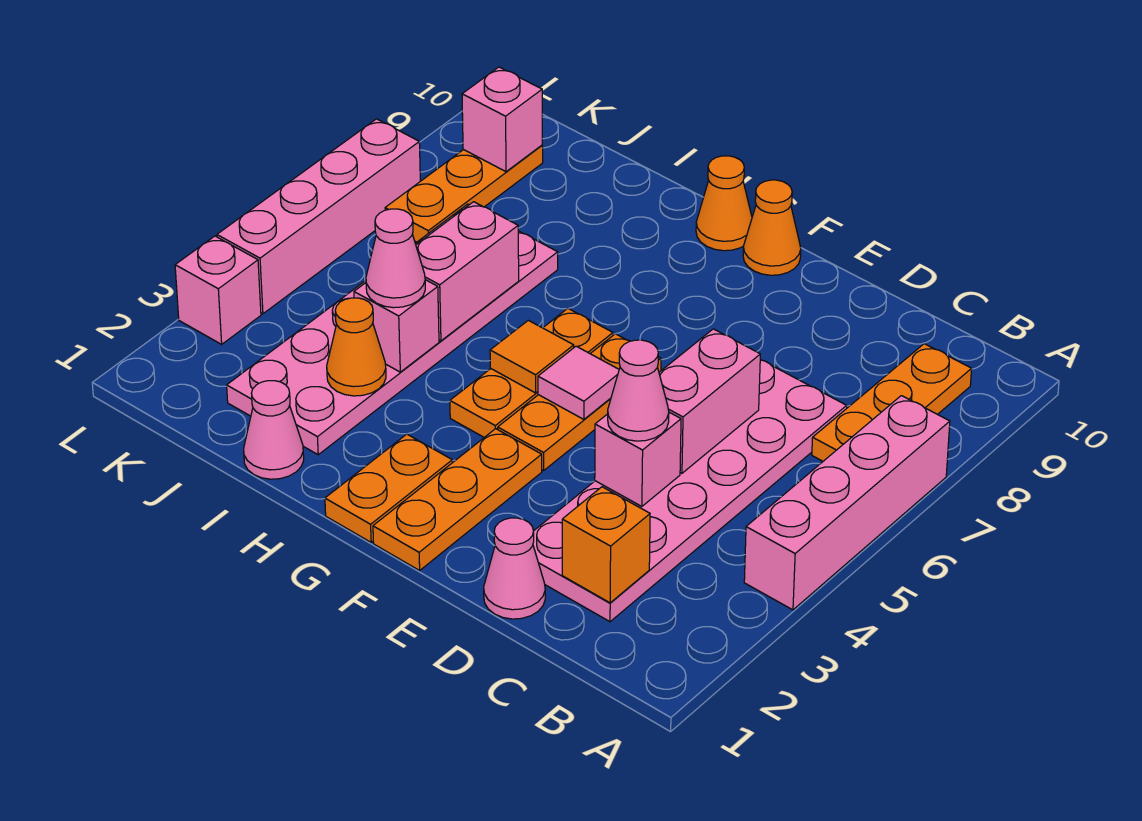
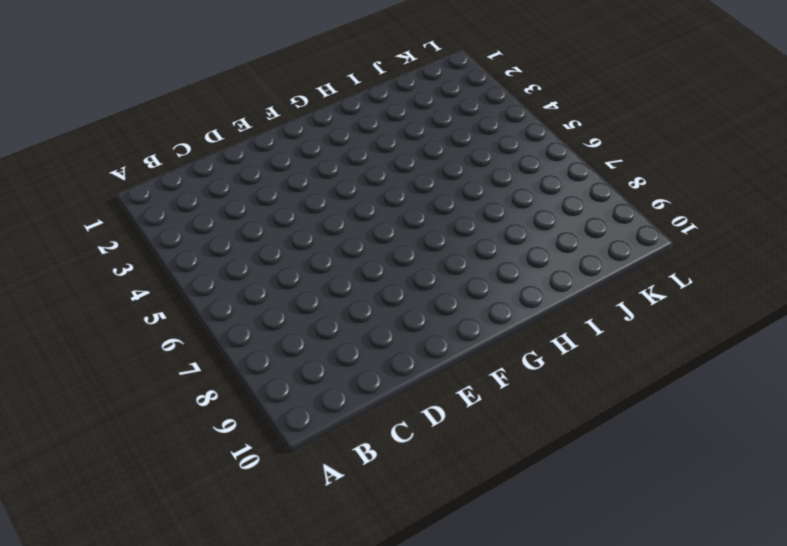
none -> pink 1x4 brick [744,396,950,610]
none -> orange 1x3 plate [812,344,972,461]
none -> pink 2x6 plate [533,360,847,622]

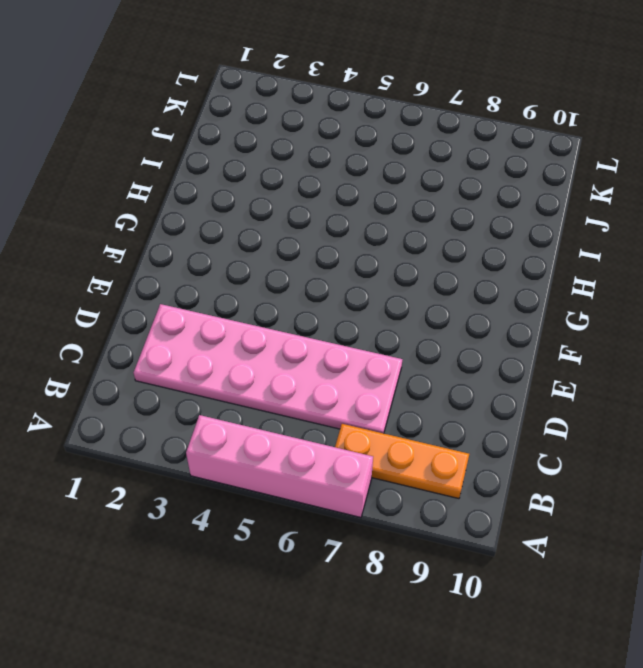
none -> pink 1x1 cone [484,518,545,619]
none -> orange 1x3 plate [373,429,542,570]
none -> orange 1x3 plate [498,334,661,471]

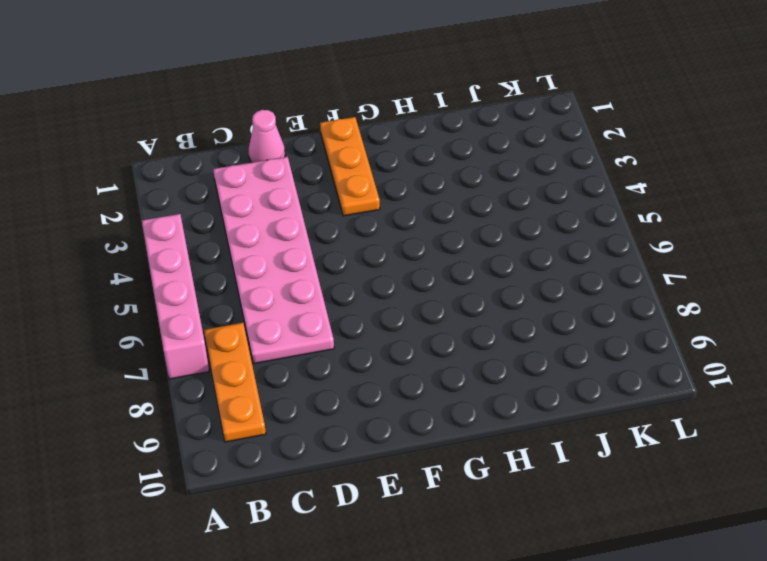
none -> orange 1x3 plate [498,334,661,471]
none -> orange 1x1 cone [743,180,801,275]
none -> orange 1x2 plate [325,434,452,542]

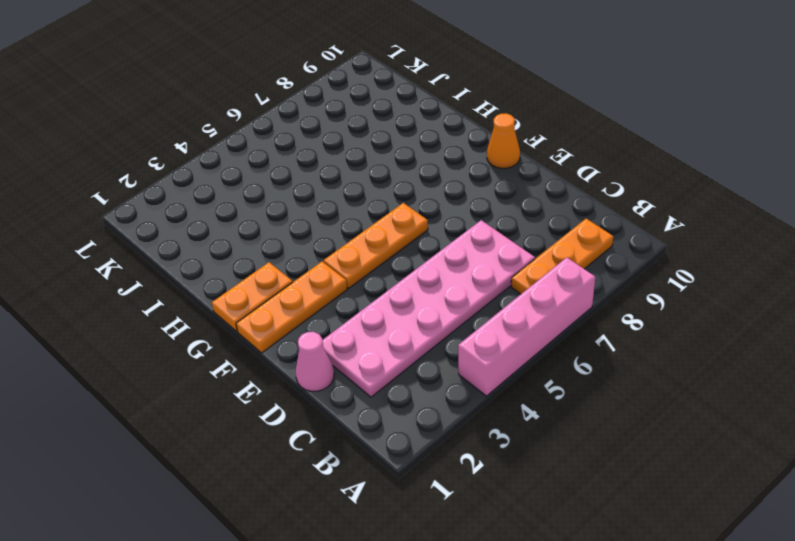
none -> orange 1x3 plate [450,308,613,437]
none -> orange 1x1 cone [696,156,752,251]
none -> pink 1x1 cone [244,381,304,479]

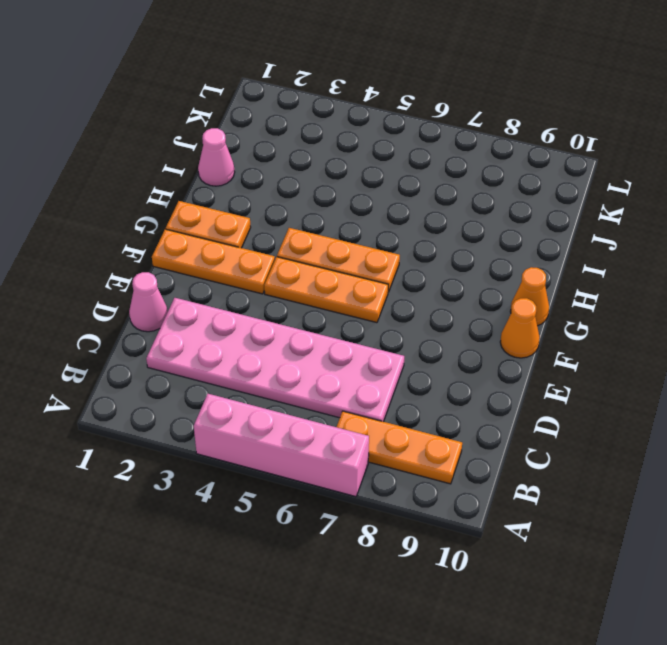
none -> pink 2x6 plate [227,204,558,455]
none -> orange 1x3 plate [385,145,543,242]
none -> pink 1x1 brick [175,236,261,344]

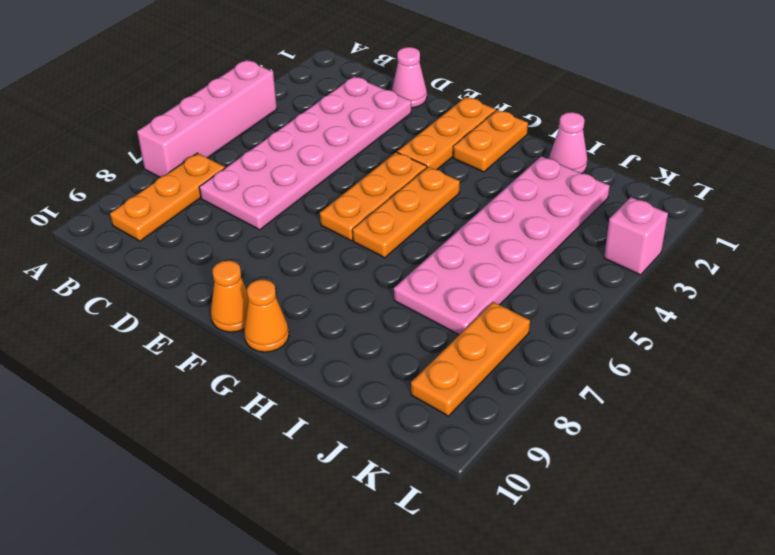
none -> pink 1x4 brick [217,119,420,314]
none -> orange 1x1 brick [562,487,650,603]
none -> pink 1x1 brick [595,412,681,507]

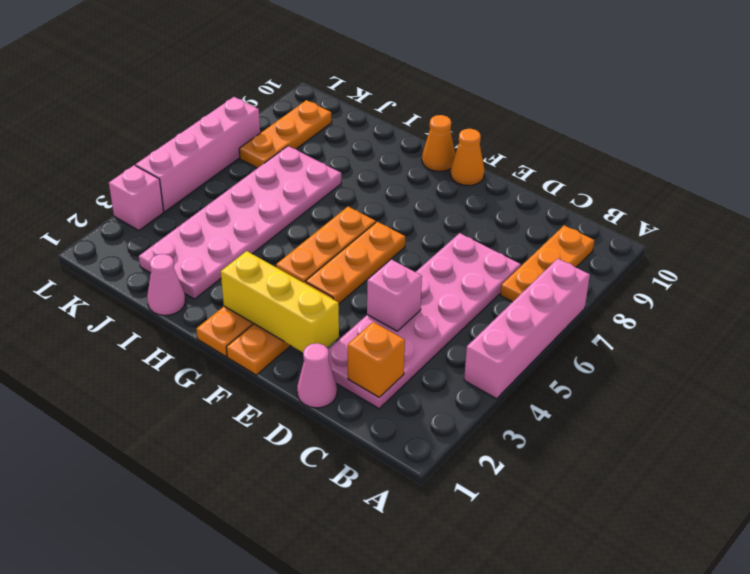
yellow 1x3 brick [221,251,339,352] -> none
none -> pink 1x2 brick [659,329,760,473]
none -> pink 1x1 tile [538,346,619,419]
none -> orange 1x1 tile [490,320,574,393]

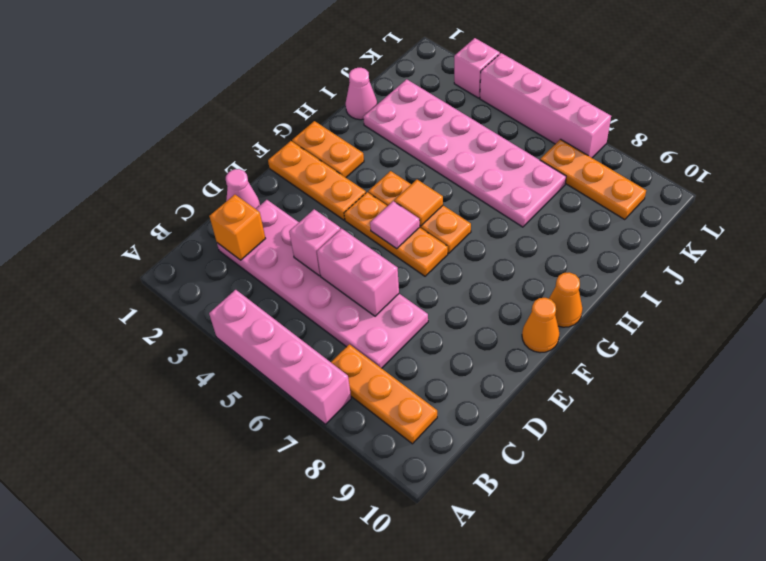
none -> orange 1x1 cone [327,298,386,396]
none -> pink 1x1 brick [354,280,439,372]
none -> pink 1x2 brick [416,202,519,341]

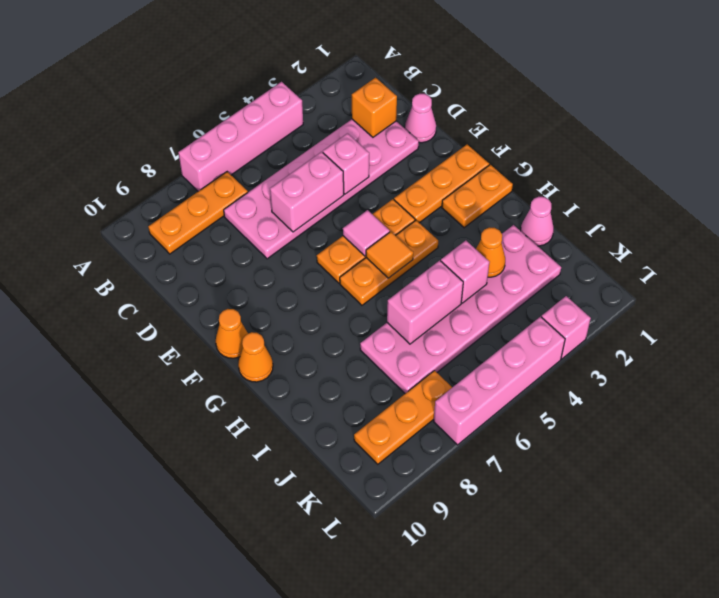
none -> pink 1x1 brick [462,67,542,172]
none -> pink 1x1 cone [608,340,669,441]
none -> pink 1x1 cone [366,209,425,308]

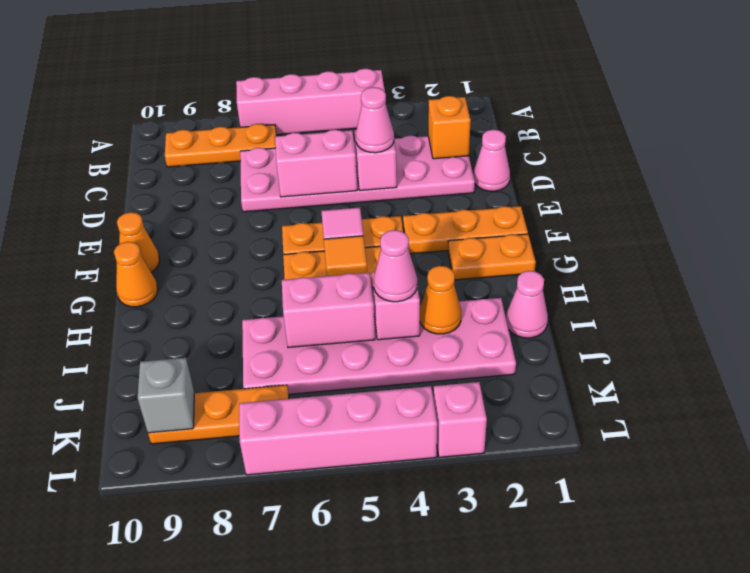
grey 1x1 brick [138,358,194,433] -> pink 1x1 brick [462,67,542,172]

